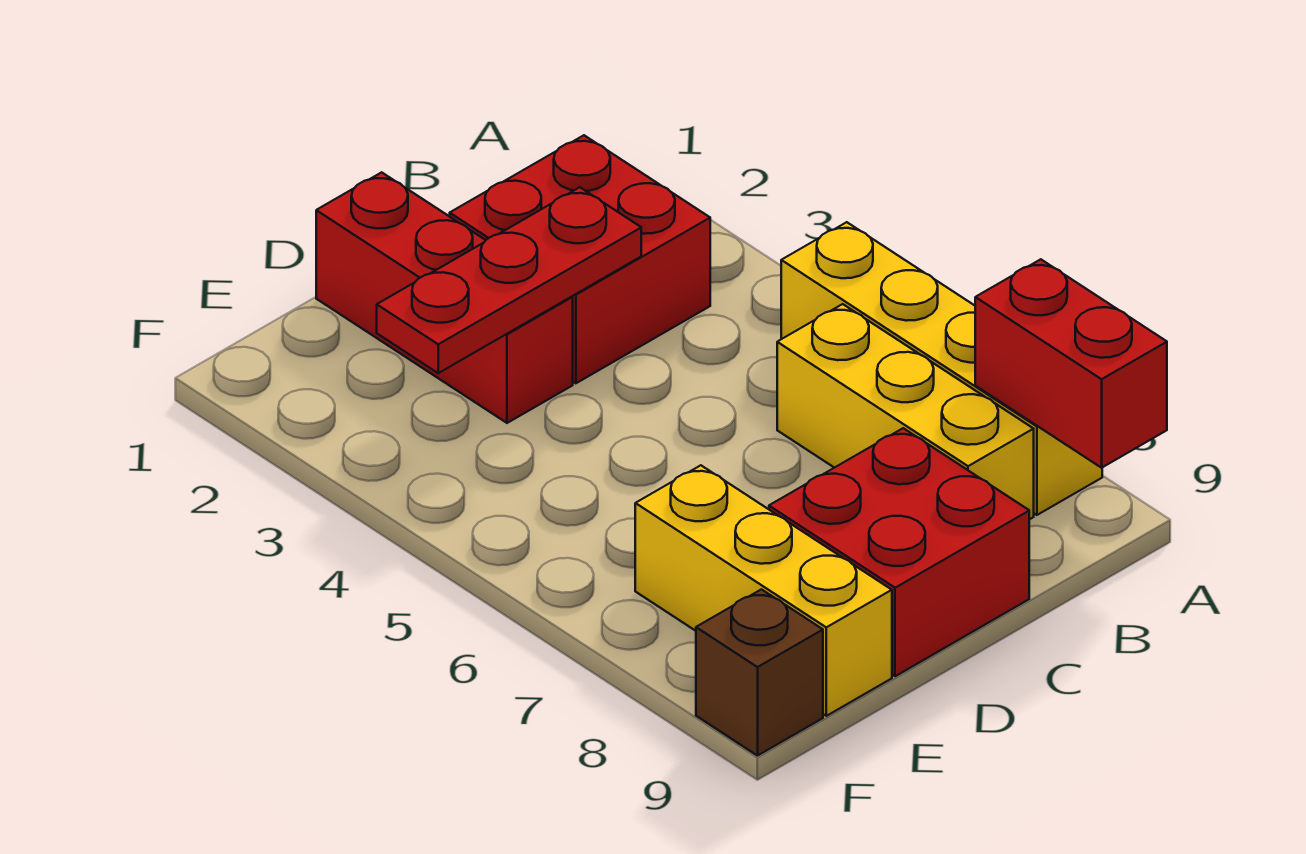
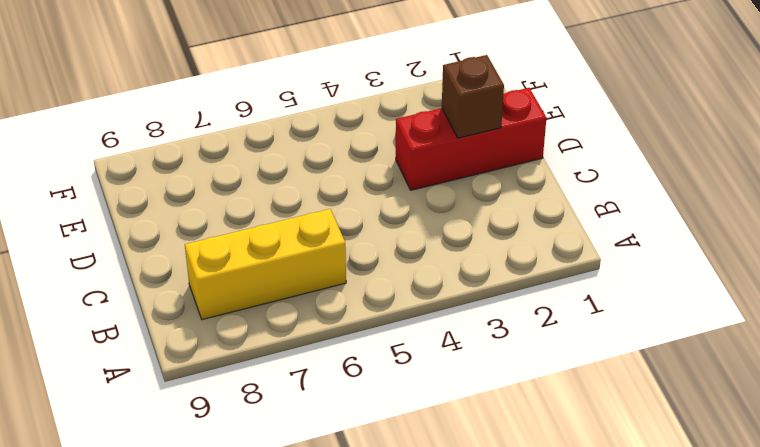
brown 1x1 brick [442,55,504,138] -> brown 1x1 brick moved to [696,589,823,756]
none -> yellow 1x4 brick [781,222,1102,515]
none -> red 2x2 brick [450,135,710,383]

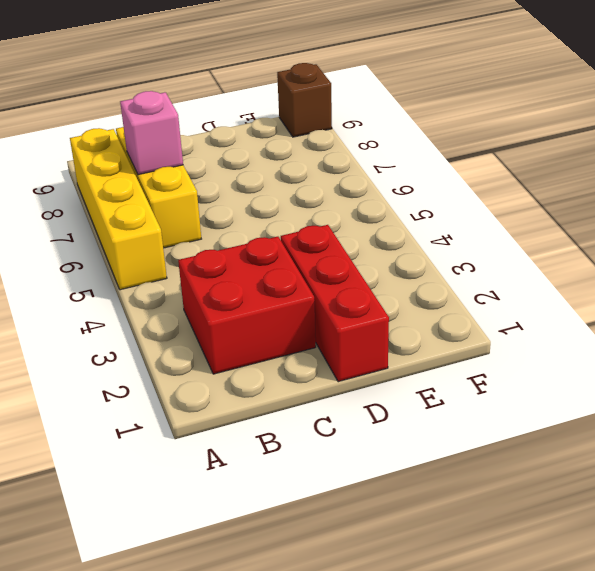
pink 1x1 brick [120,91,183,175] -> none
none -> red 2x2 brick [769,428,1029,676]
none -> yellow 1x3 brick [635,465,892,716]

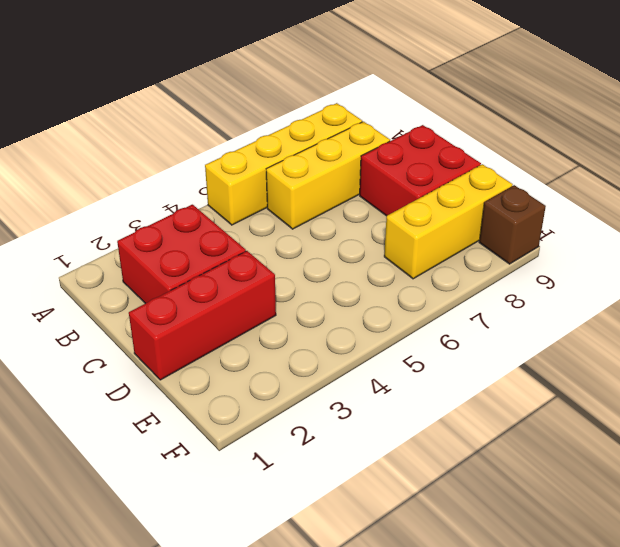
none -> red 1x2 brick [975,259,1167,468]
none -> red 1x3 plate [377,187,641,373]

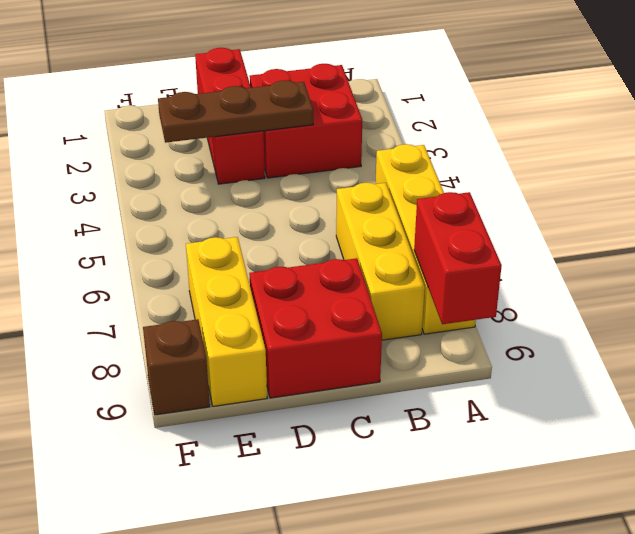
brown 1x3 plate [158,80,313,143] -> red 1x3 plate [377,187,641,373]

